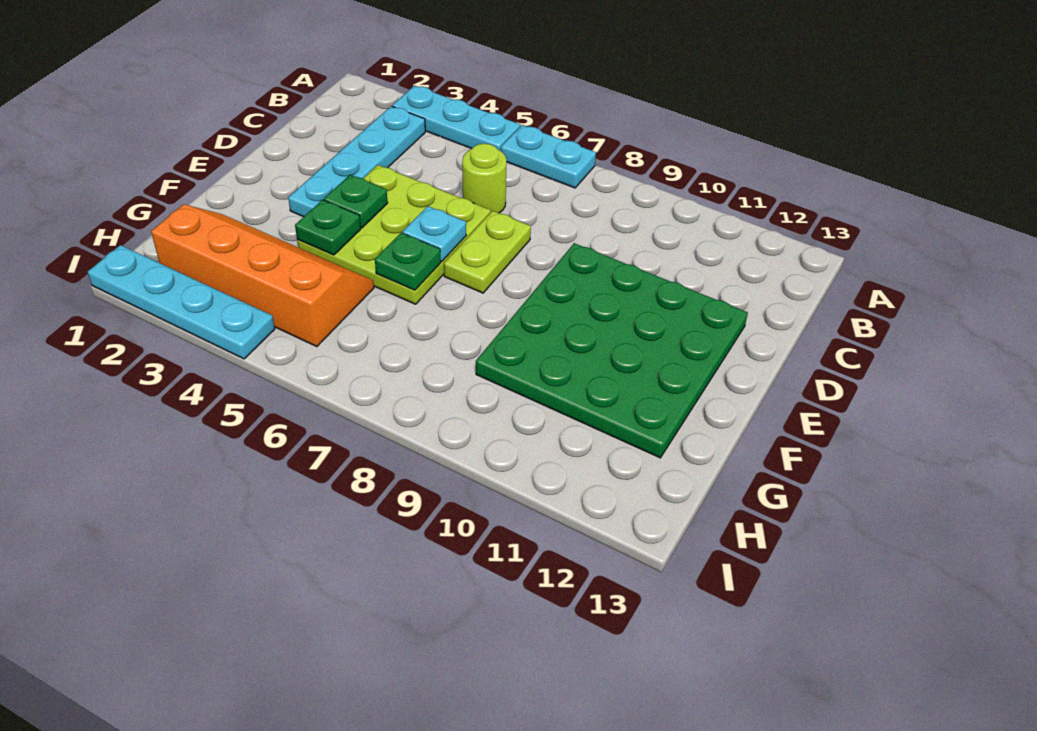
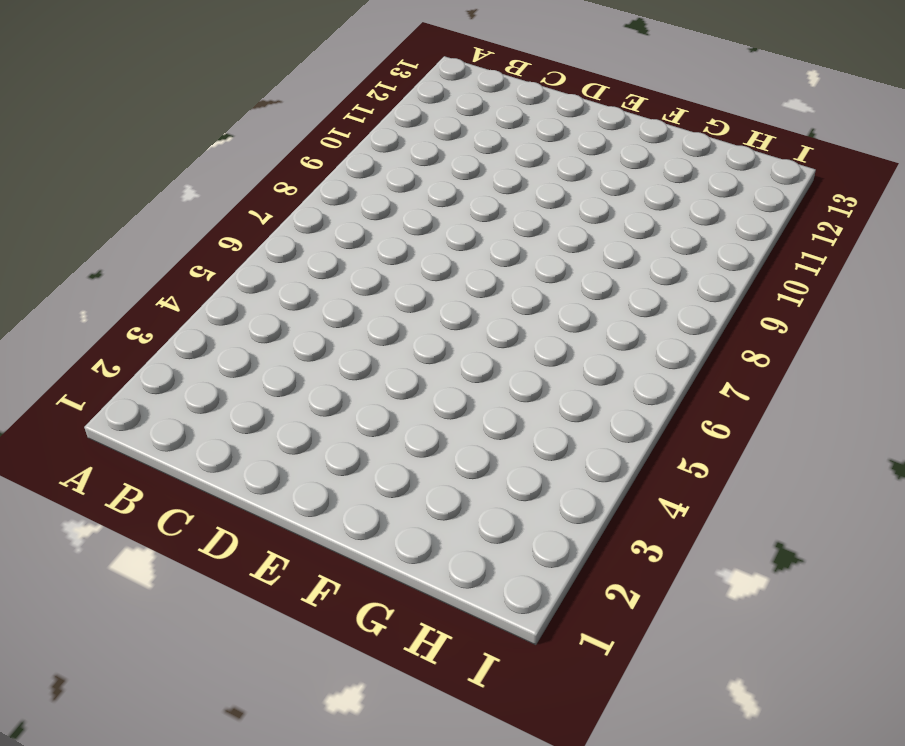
none -> cyan 1x3 plate [392,85,520,151]
none -> cyan 1x2 plate [501,125,596,188]
none -> cyan 1x4 plate [288,106,425,217]

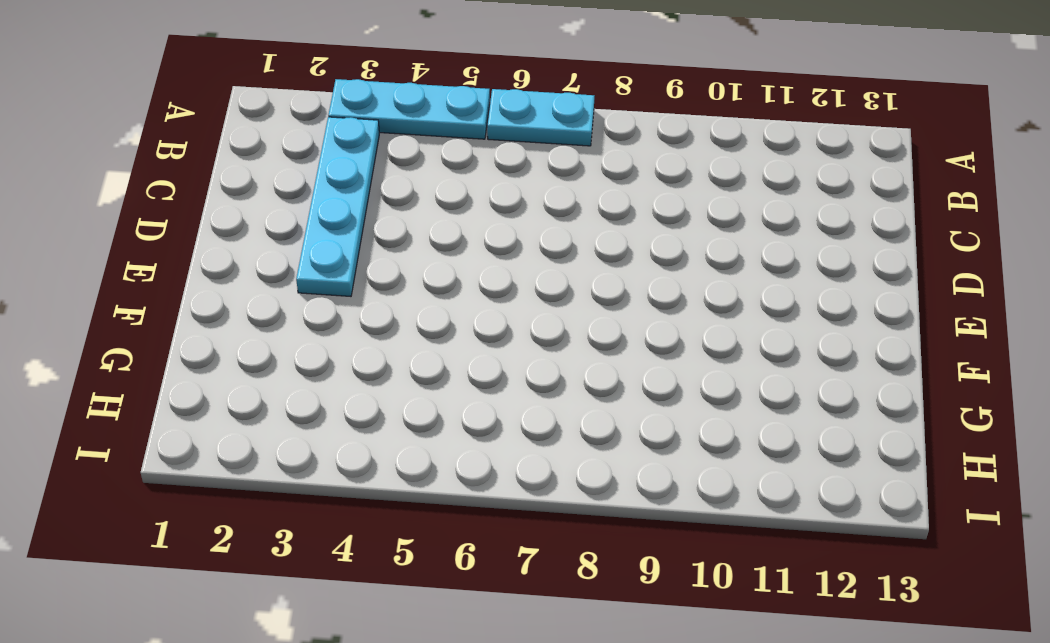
none -> lime 1x1 round brick [462,144,507,213]
none -> lime 3x3 plate [297,165,491,304]
none -> lime 1x2 plate [444,211,531,293]

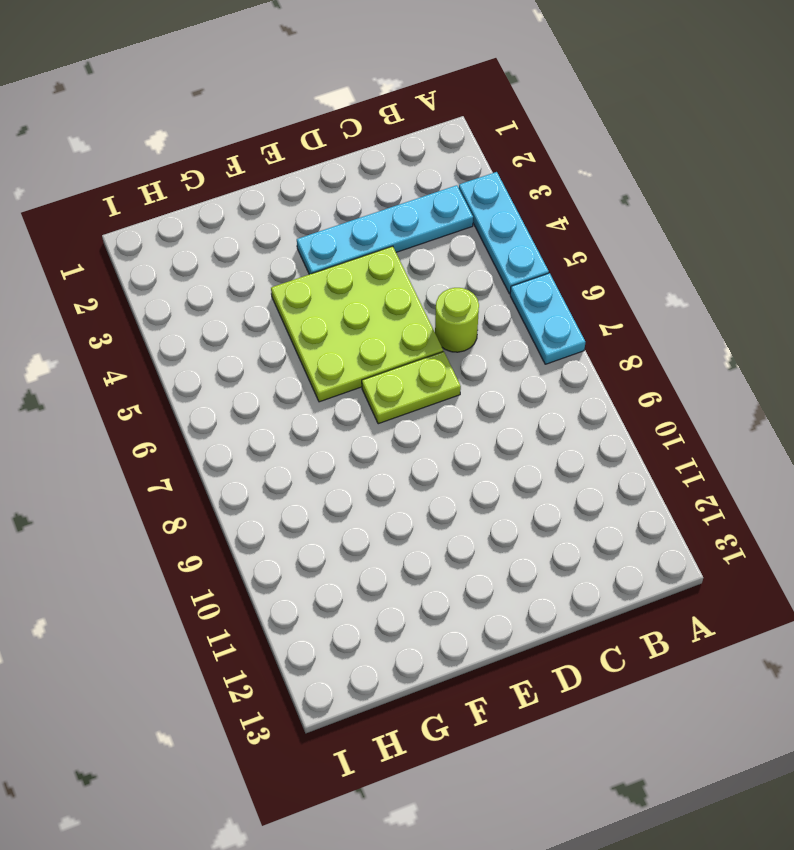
none -> green 4x4 plate [476,243,748,458]
none -> orange 2x4 slope [151,204,374,347]
none -> cyan 1x4 plate [88,245,275,359]

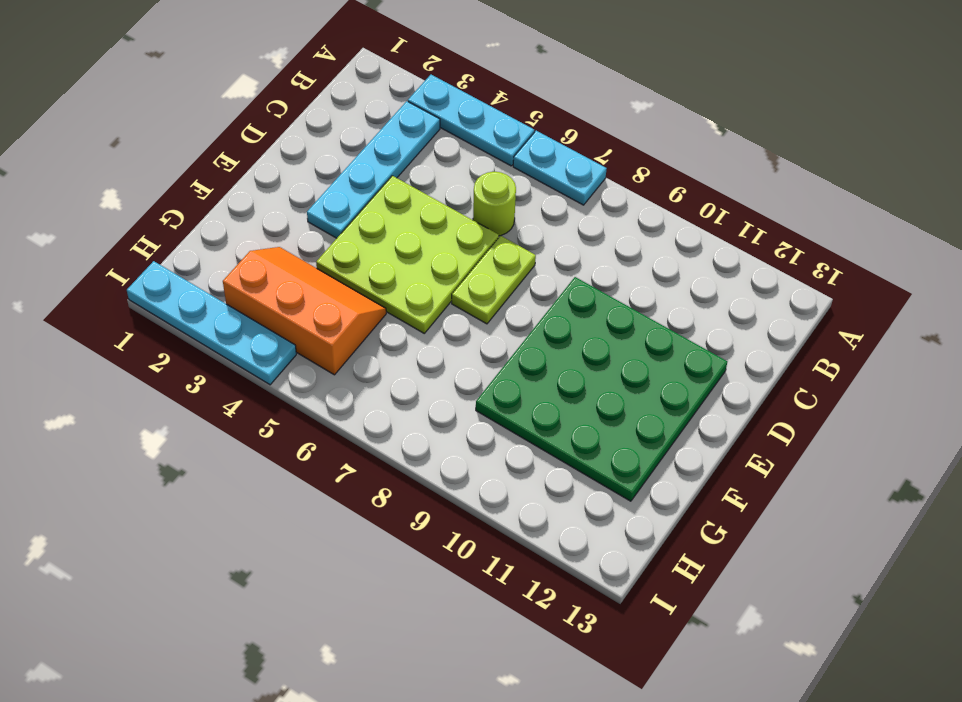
orange 2x3 slope [223,247,386,375] -> orange 2x4 slope [151,204,374,347]
none -> green 1x1 plate [324,175,388,228]
none -> cyan 1x1 plate [403,206,466,261]
none -> green 1x1 plate [295,200,361,255]

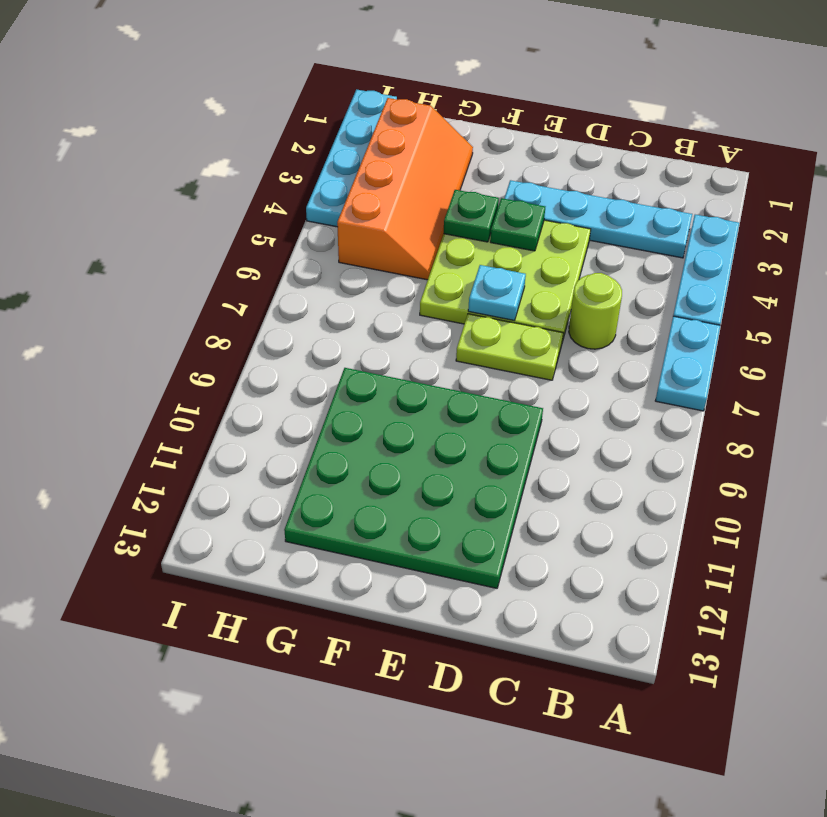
none -> green 1x1 plate [375,233,441,290]

